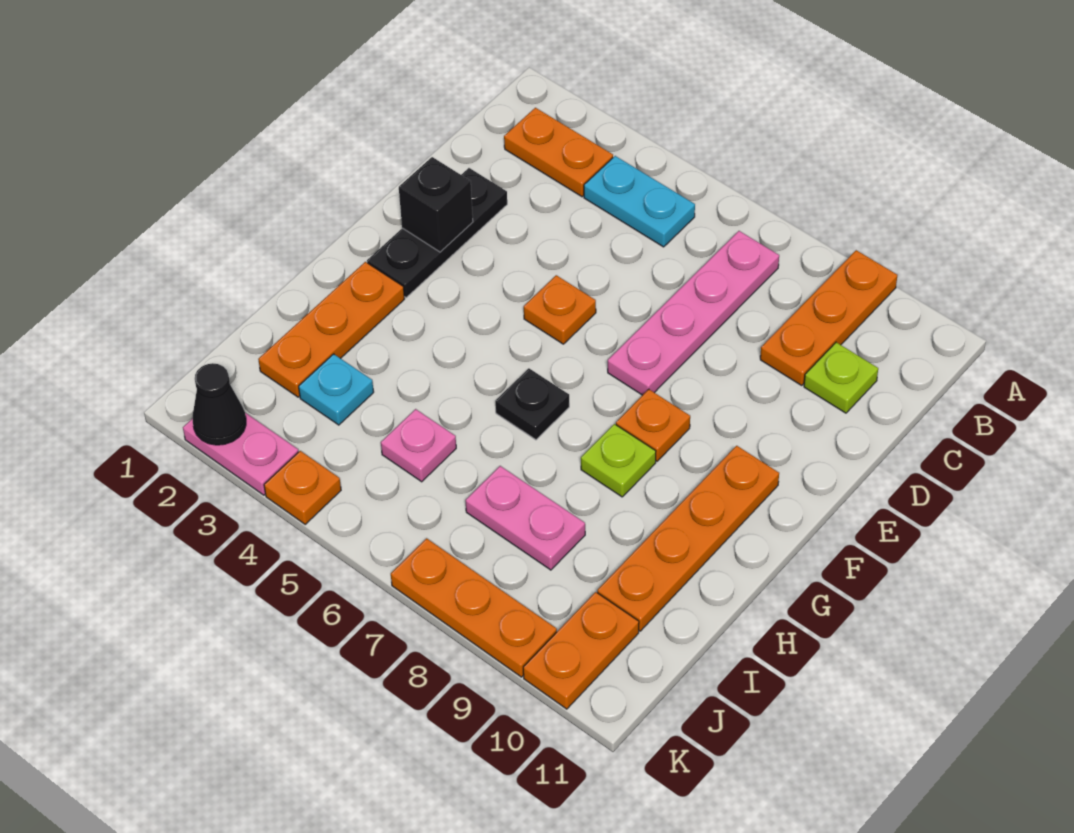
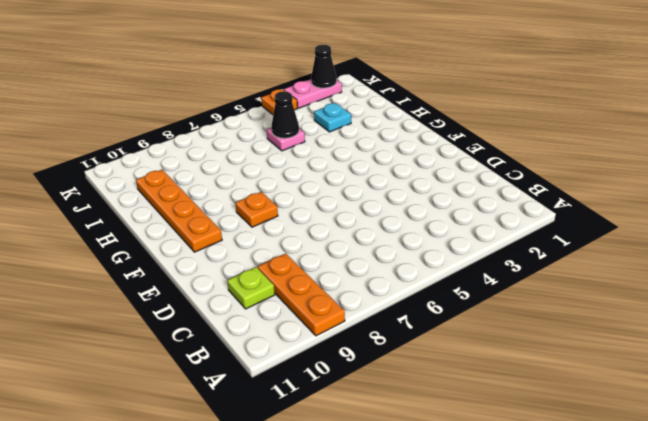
black 1x1 cone [272,91,299,138] -> none
none -> orange 1x2 plate [504,108,613,197]
none -> cyan 1x2 plate [584,156,695,247]
none -> pink 1x4 plate [608,231,779,395]

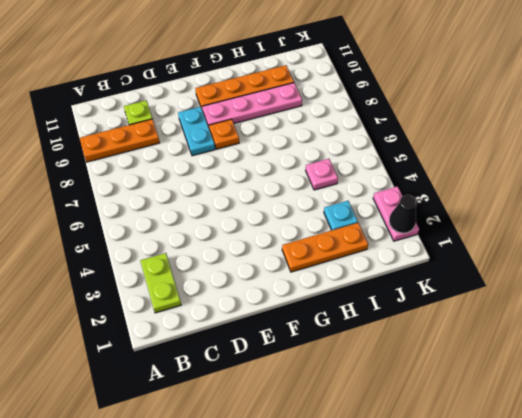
lime 1x2 plate [140,253,181,313] -> orange 1x2 plate [504,108,613,197]
cyan 1x2 plate [178,107,215,156] -> cyan 1x2 plate moved to [584,156,695,247]
pink 1x4 plate [202,83,302,127] -> pink 1x4 plate moved to [608,231,779,395]
none -> black 1x3 plate [367,168,507,297]
none -> orange 1x1 plate [524,275,596,344]
none -> black 1x1 plate [495,368,569,440]

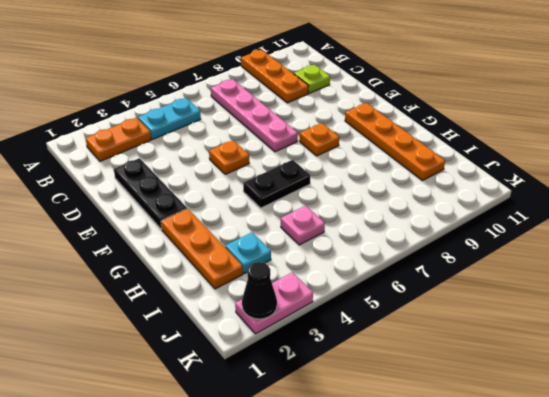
black 1x2 plate [243,160,310,208] -> black 1x1 plate [495,368,569,440]
none -> lime 1x1 plate [581,424,656,497]
none -> pink 1x2 plate [465,466,585,570]
none -> orange 1x2 plate [523,592,639,709]

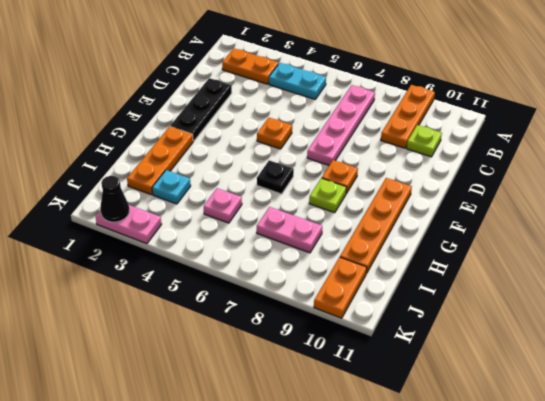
none -> orange 1x1 plate [264,451,341,524]
none -> orange 1x3 plate [391,538,557,677]
none -> black 1x1 brick [399,157,473,252]

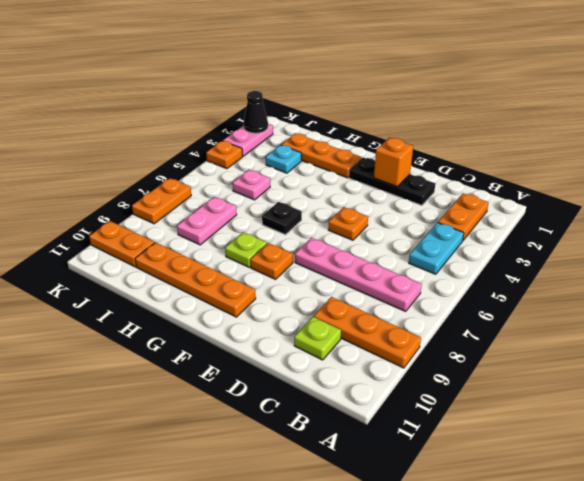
orange 1x1 brick [374,138,413,187] -> black 1x1 brick [399,157,473,252]
orange 1x2 plate [132,178,191,224] -> orange 1x3 plate [391,538,557,677]

